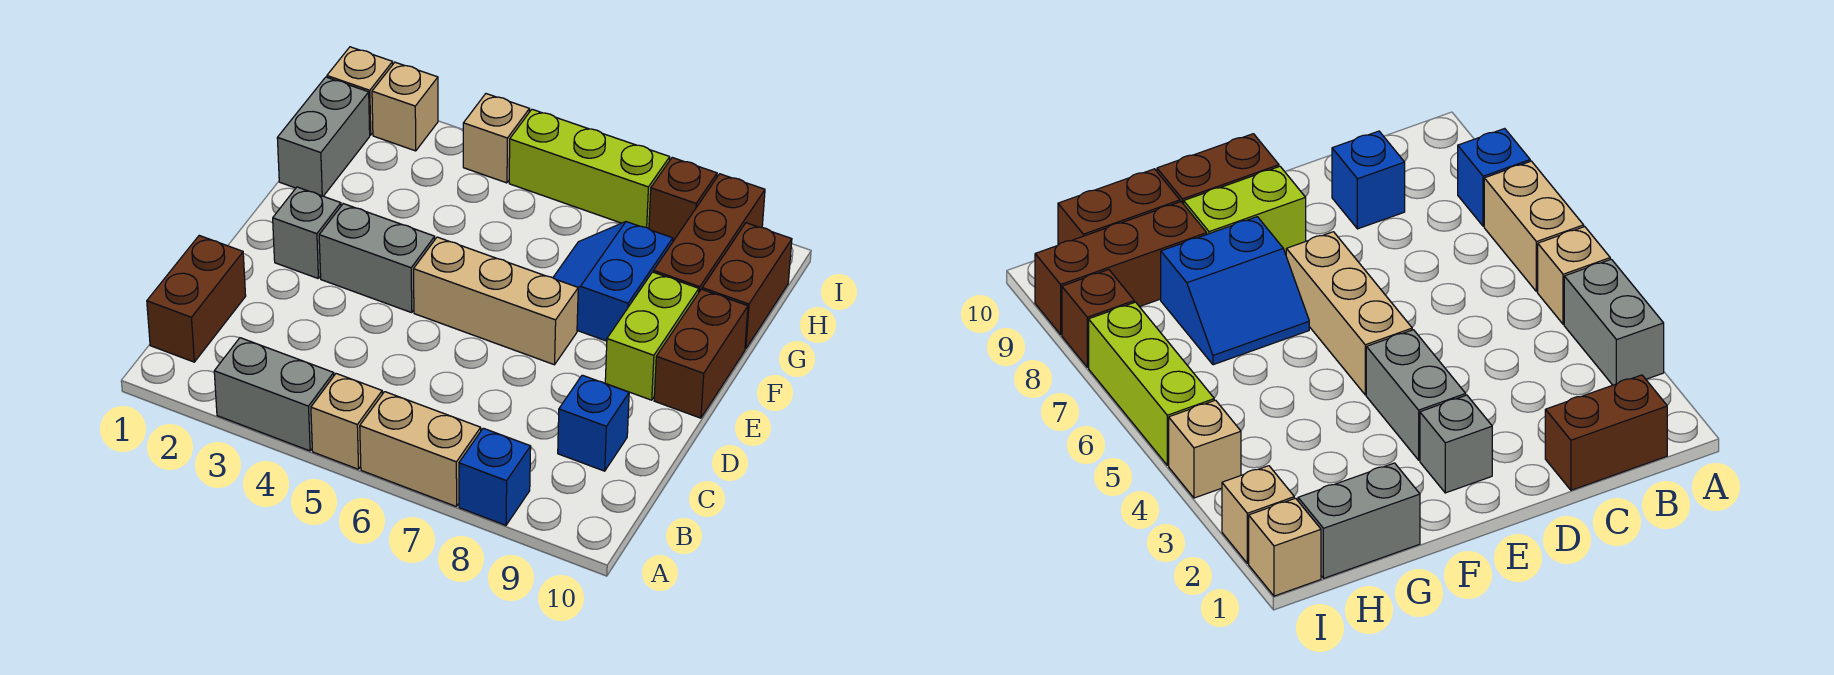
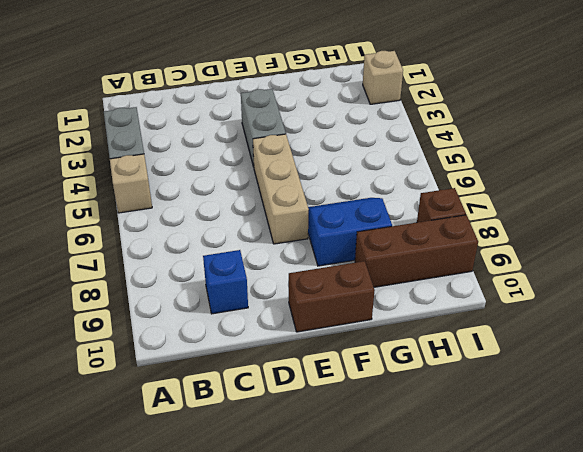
none -> tan 1x2 brick [360,392,481,507]
none -> blue 1x1 brick [459,428,531,525]
none -> brown 1x2 brick [147,236,246,362]

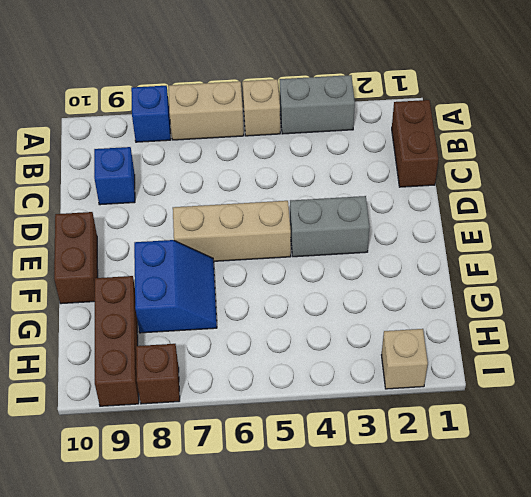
none -> grey 1x1 brick [273,187,341,278]
none -> lime 1x2 brick [605,272,699,400]
none -> grey 1x2 brick [277,77,370,196]

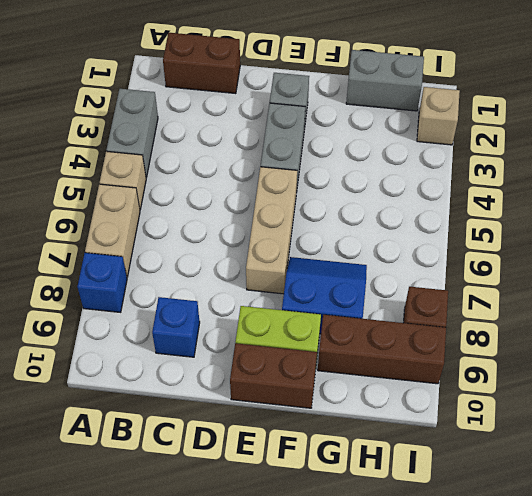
none -> brown 1x2 brick [702,223,792,349]
none -> tan 1x1 brick [327,47,393,135]
none -> tan 1x1 brick [463,94,530,183]

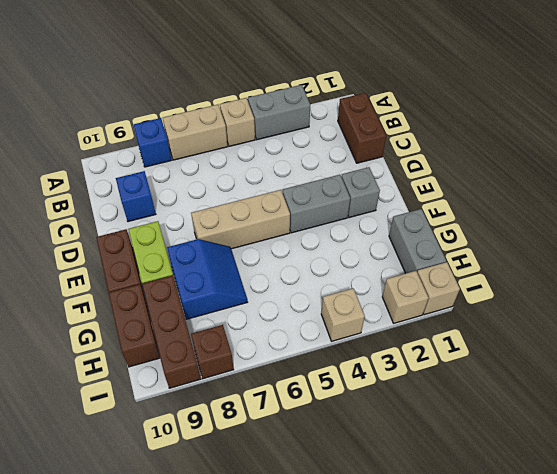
none -> lime 1x3 brick [509,109,670,229]

